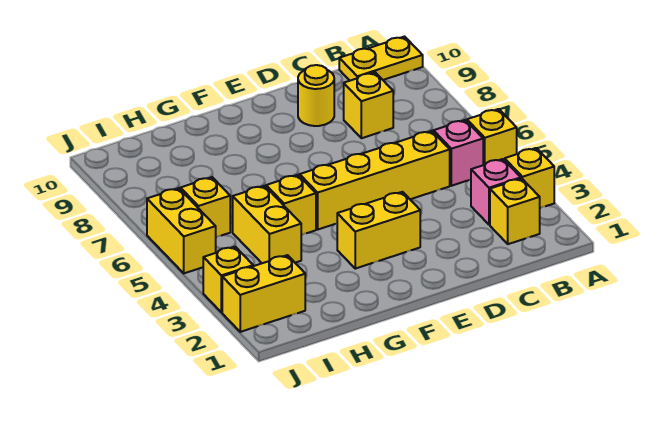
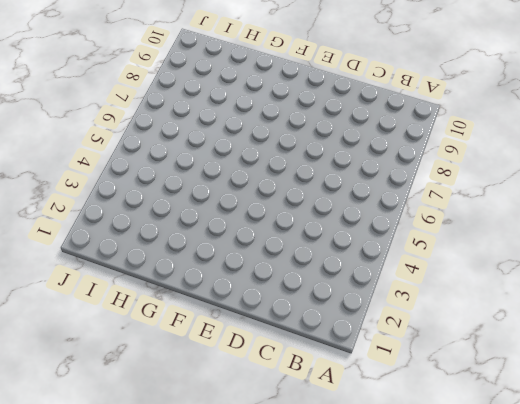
none -> yellow 1x1 brick [505,148,554,208]
none -> yellow 1x1 brick [467,109,517,165]
none -> yellow 1x2 plate [339,37,423,81]

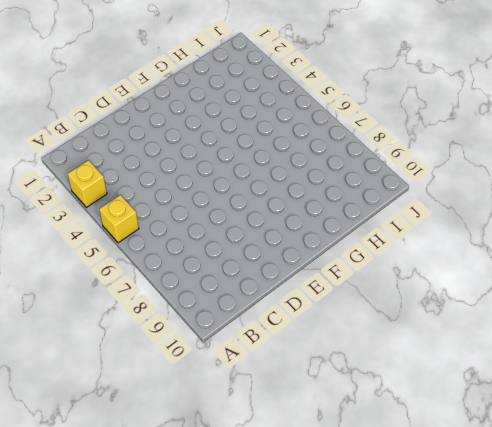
none -> yellow 1x2 plate [339,37,423,81]
none -> yellow 1x1 brick [490,178,540,244]
none -> pink 1x1 brick [471,159,521,225]

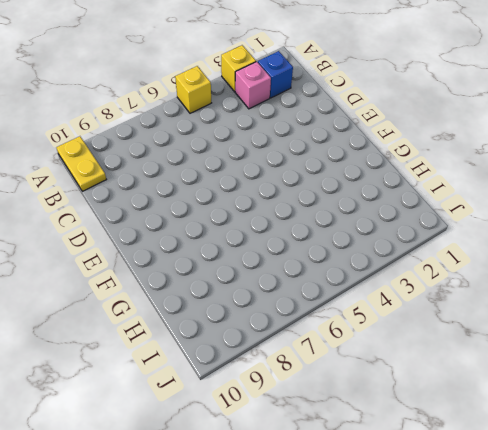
blue 1x1 brick [258,51,293,98] -> yellow 1x1 brick [490,178,540,244]
none -> pink 1x1 brick [433,120,483,186]
none -> yellow 1x4 brick [300,131,450,229]
none -> yellow 1x1 brick [344,72,393,138]

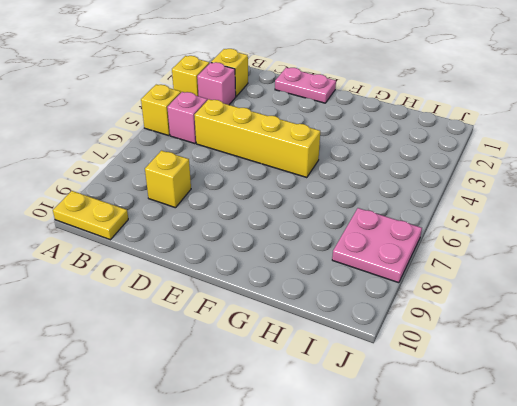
pink 1x2 plate [275,68,336,103] -> none
pink 2x2 plate [332,208,422,283] -> none
none -> yellow 1x1 round brick [298,65,334,126]
none -> yellow 1x2 brick [337,192,420,269]
none -> yellow 1x1 brick [266,175,316,235]

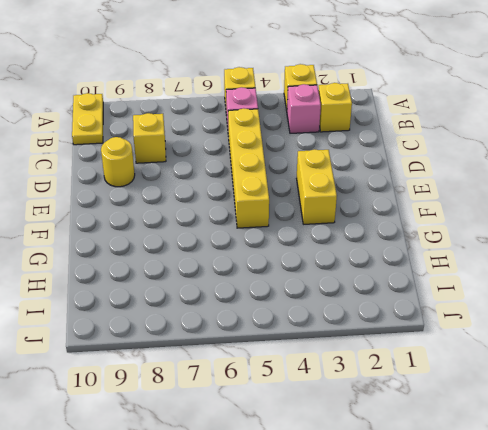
none -> yellow 1x1 brick [266,175,316,235]
none -> yellow 1x2 brick [233,186,301,263]
none -> yellow 1x2 brick [222,255,305,332]

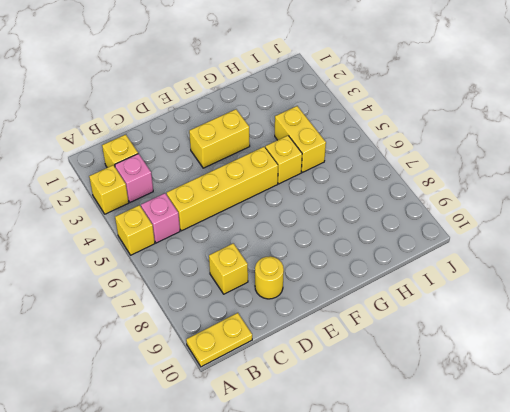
none -> yellow 1x2 brick [222,255,305,332]
none -> yellow 1x1 brick [180,177,230,237]
none -> yellow 1x1 brick [203,247,253,312]

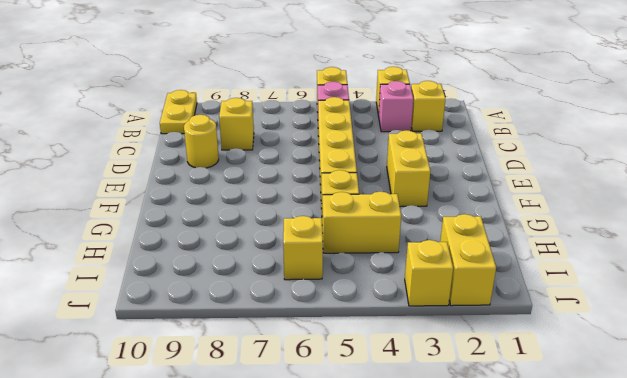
none -> yellow 1x2 brick [147,188,216,273]

